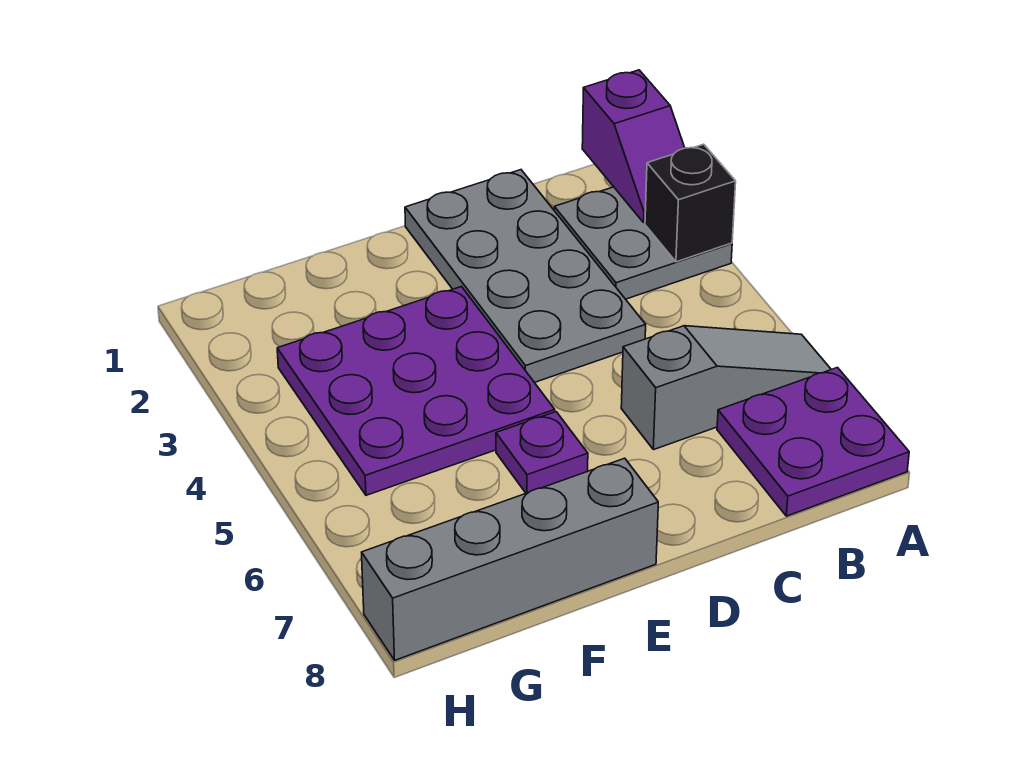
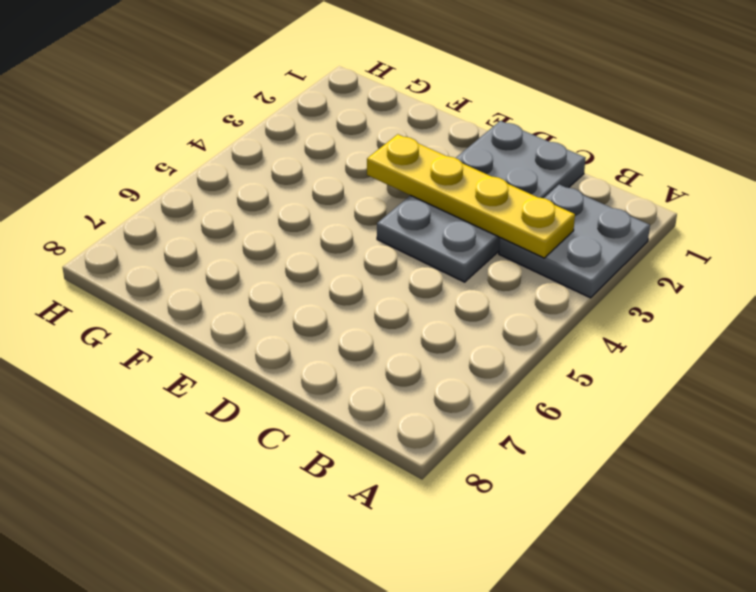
yellow 1x4 plate [367,134,575,258] -> none
none -> grey 1x3 slope [621,326,831,450]
none -> purple 2x2 plate [717,368,909,516]

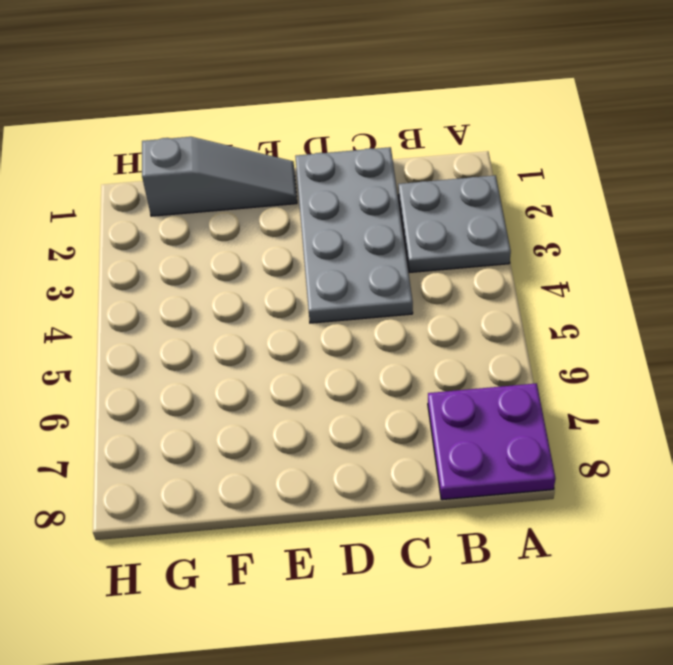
grey 1x3 slope [142,137,297,216] -> grey 1x3 slope moved to [621,326,831,450]
none -> purple 3x3 plate [277,287,555,495]
none -> purple 1x1 plate [496,412,588,493]

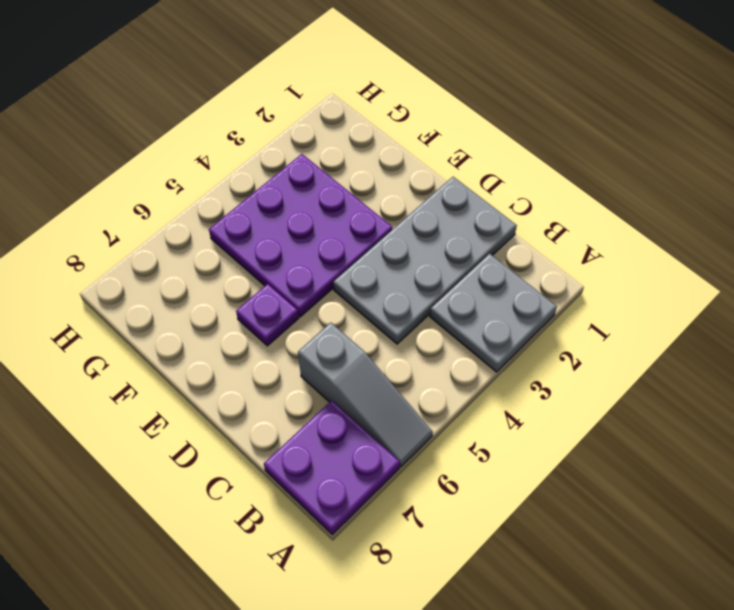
none -> grey 1x4 brick [362,458,658,660]
none -> purple 1x2 slope [582,70,685,223]

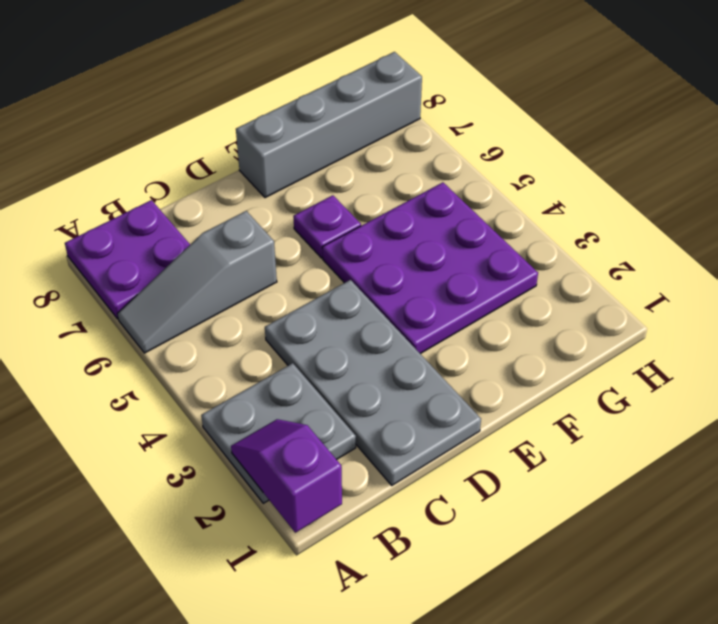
none -> black 1x1 brick [645,144,736,262]

